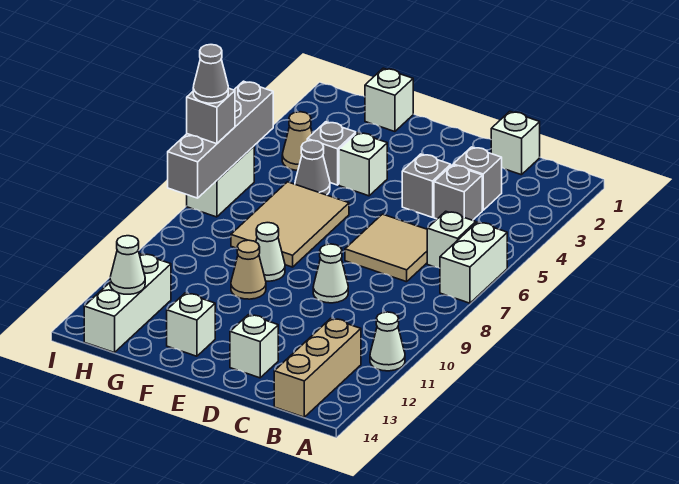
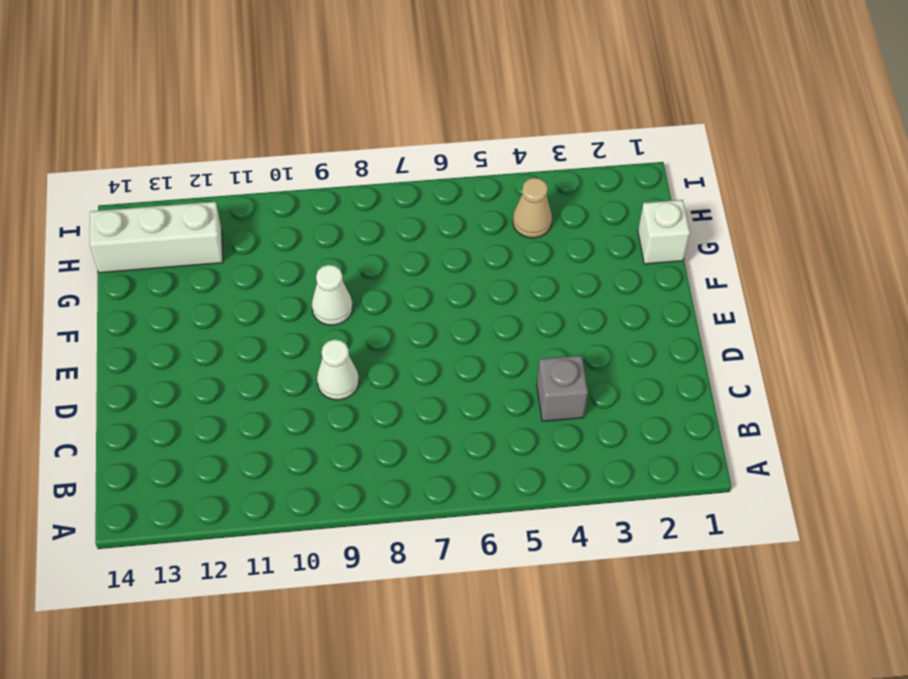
none -> white 1x2 brick [440,222,507,303]
none -> white 1x1 cone [370,312,405,371]
none -> white 1x1 brick [427,211,476,268]

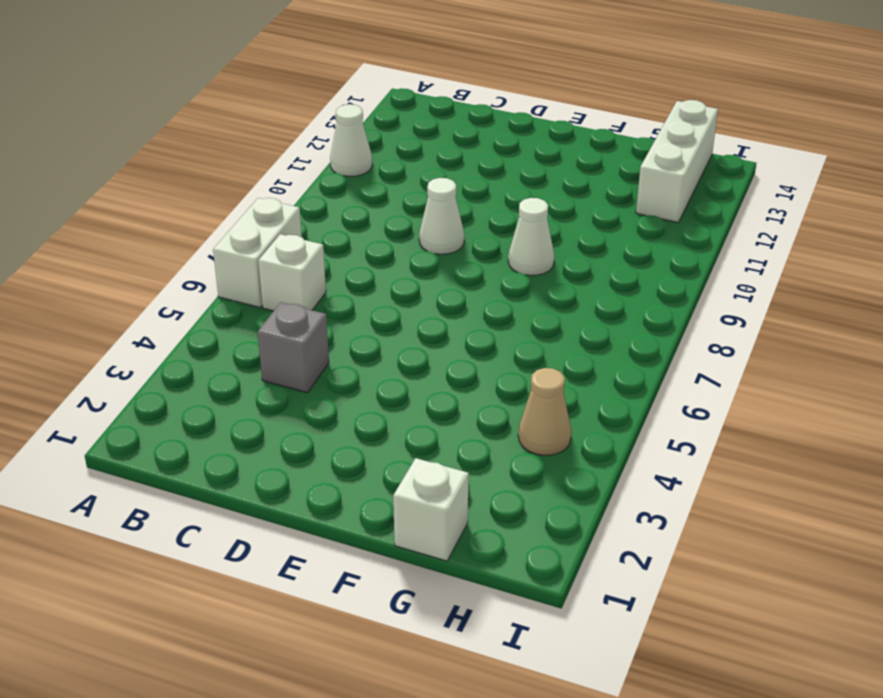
none -> tan 1x3 brick [274,318,361,417]
none -> white 1x1 brick [491,111,540,175]
none -> grey 1x1 brick [453,147,502,210]

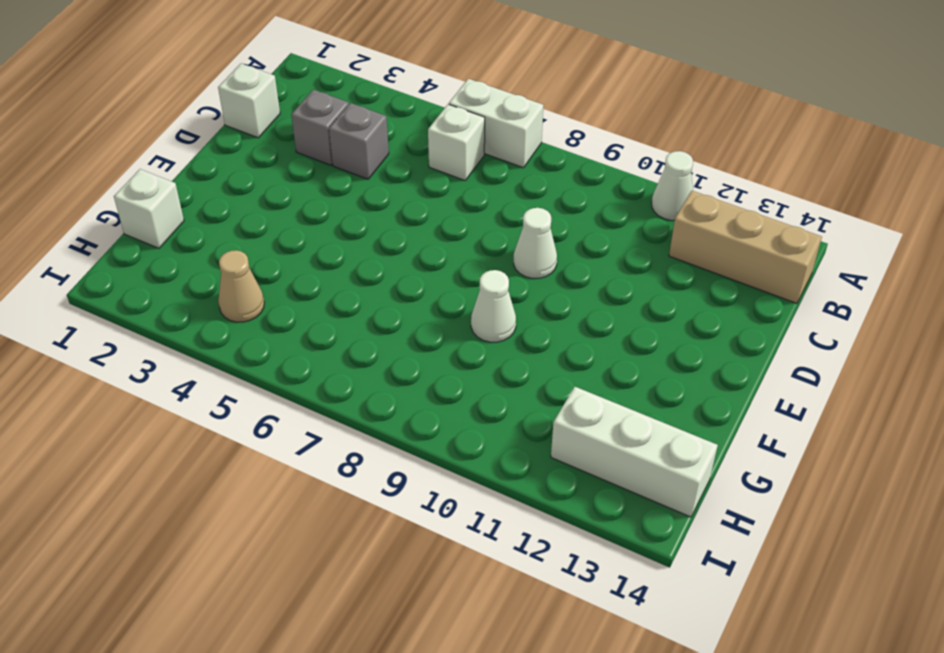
none -> tan 2x2 tile [345,214,427,282]
none -> grey 1x1 brick [402,154,451,217]
none -> white 1x1 brick [230,315,278,378]

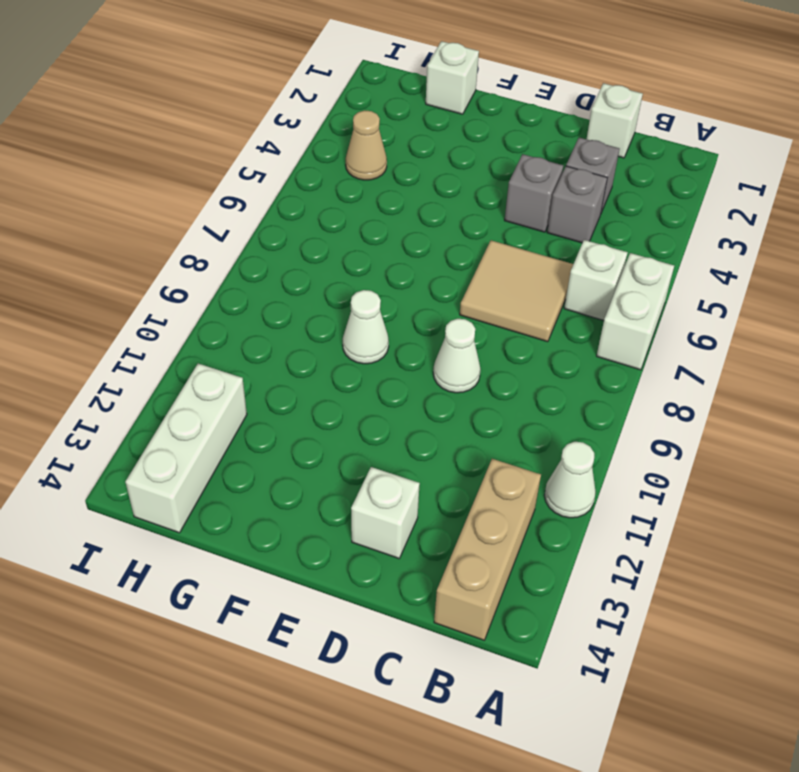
none -> white 1x1 brick [339,133,387,196]
none -> tan 2x3 tile [231,182,349,267]
none -> tan 1x1 cone [231,240,266,299]

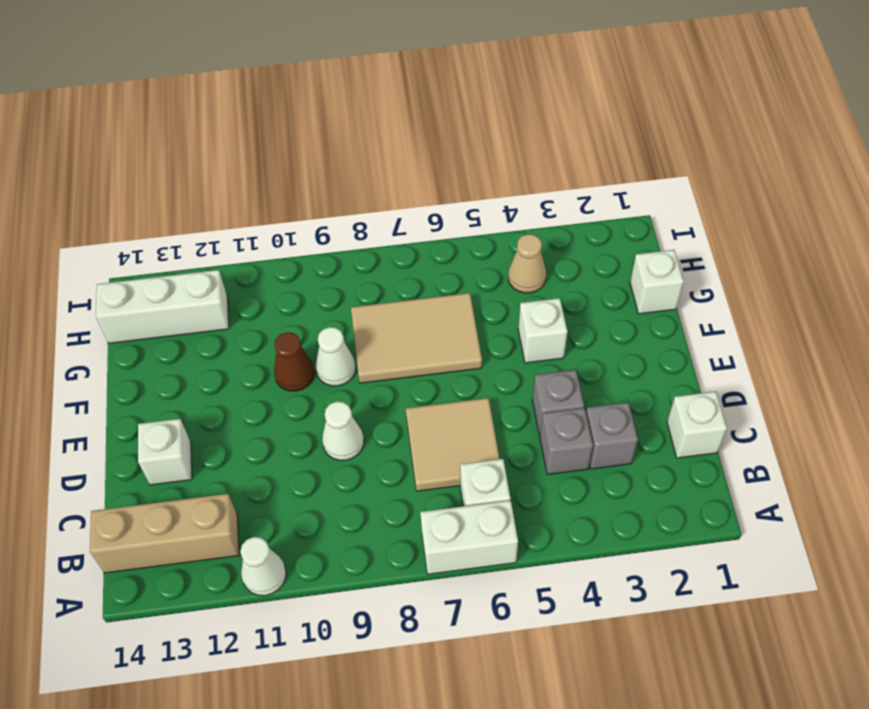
brown 1x1 cone [274,332,314,391] -> tan 1x1 cone [231,240,266,299]
none -> white 1x1 brick [167,293,215,356]
none -> grey 1x1 brick [307,122,356,185]
none -> grey 1x1 cone [295,140,330,195]

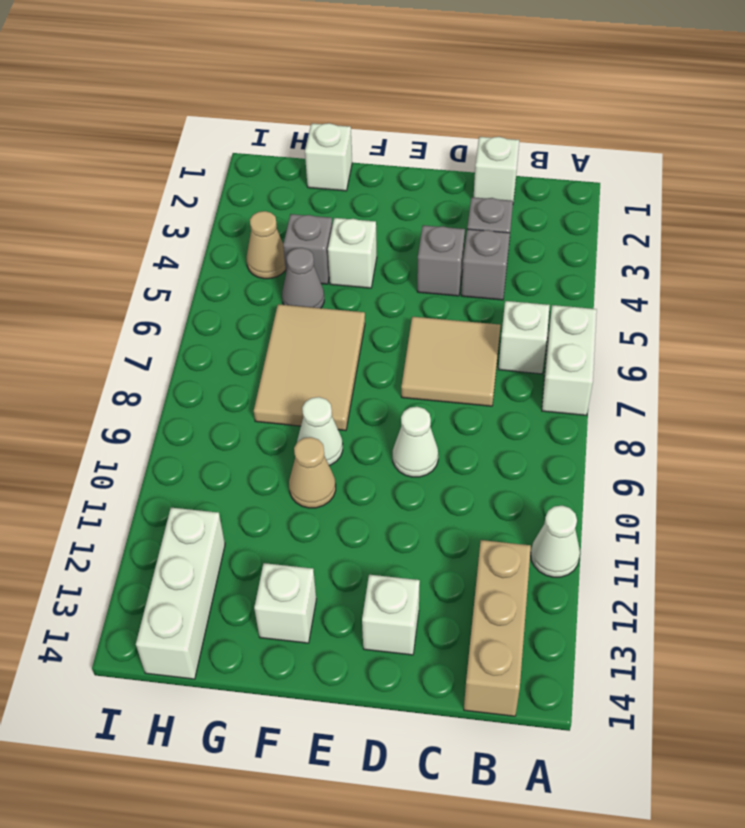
none -> white 1x2 brick [187,146,254,217]
none -> white 1x1 cone [110,236,145,294]
none -> grey 1x4 brick [168,81,273,198]

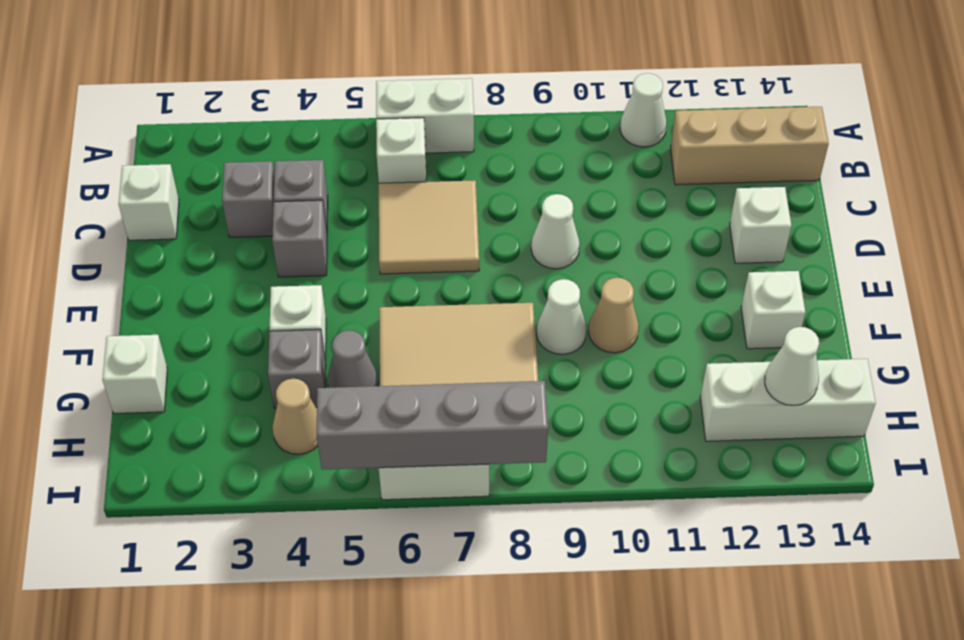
none -> grey 1x1 brick [187,88,235,144]
none -> grey 1x1 cone [193,45,228,103]

